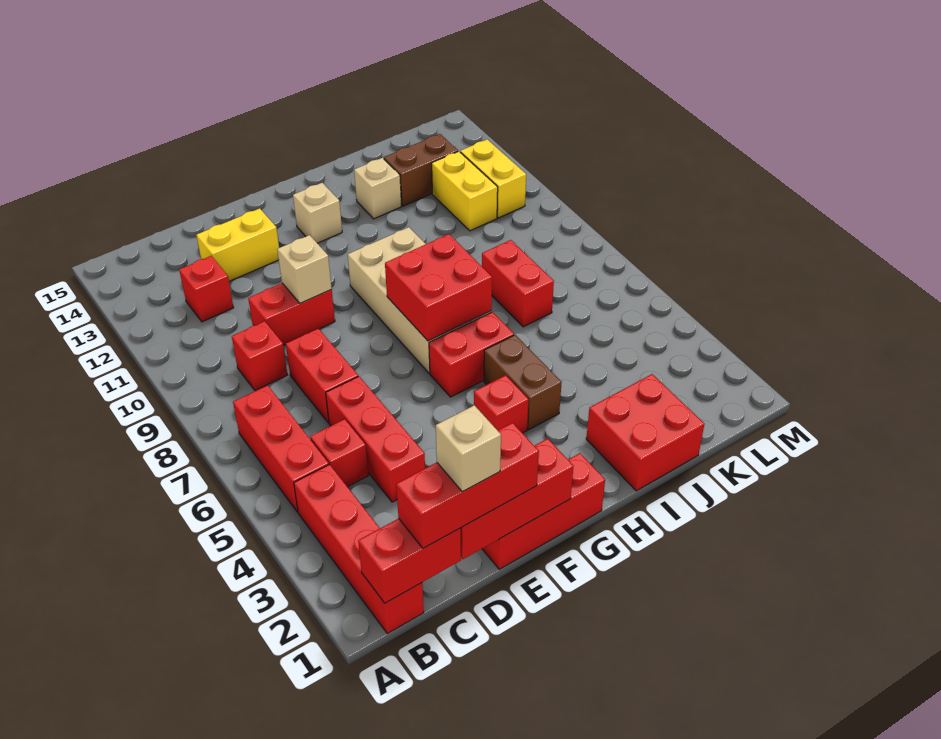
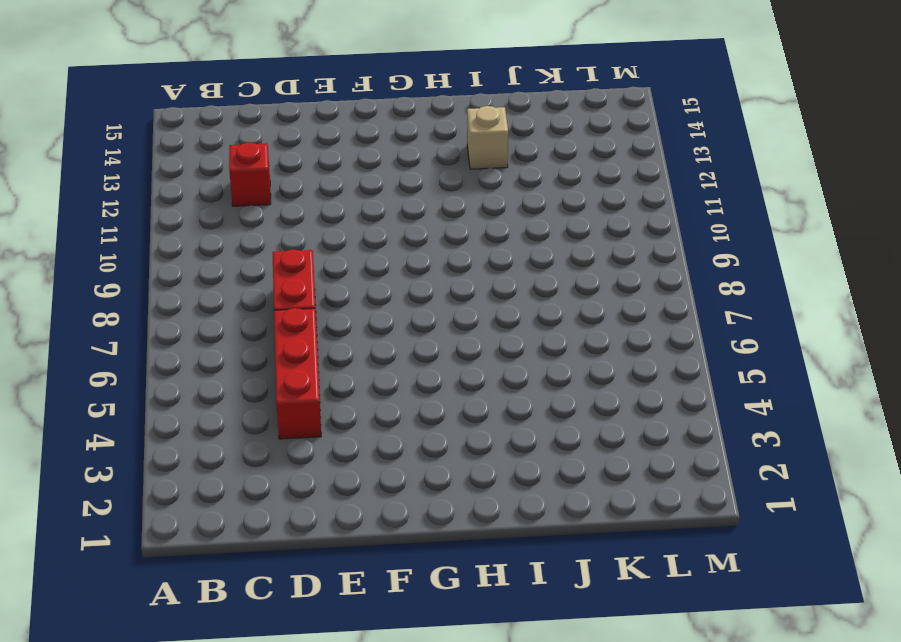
none -> red 1x4 brick [294,464,424,633]
none -> red 1x3 brick [233,385,329,512]
none -> red 1x1 brick [310,419,368,487]

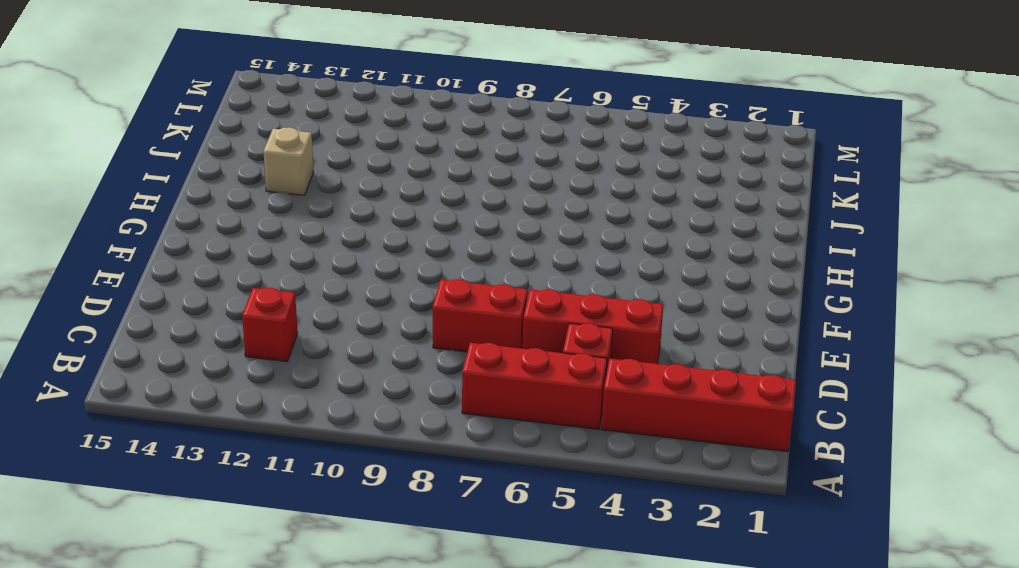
none -> red 1x1 brick [232,321,288,390]
none -> red 1x2 brick [248,283,335,345]
none -> yellow 1x2 brick [196,208,279,281]

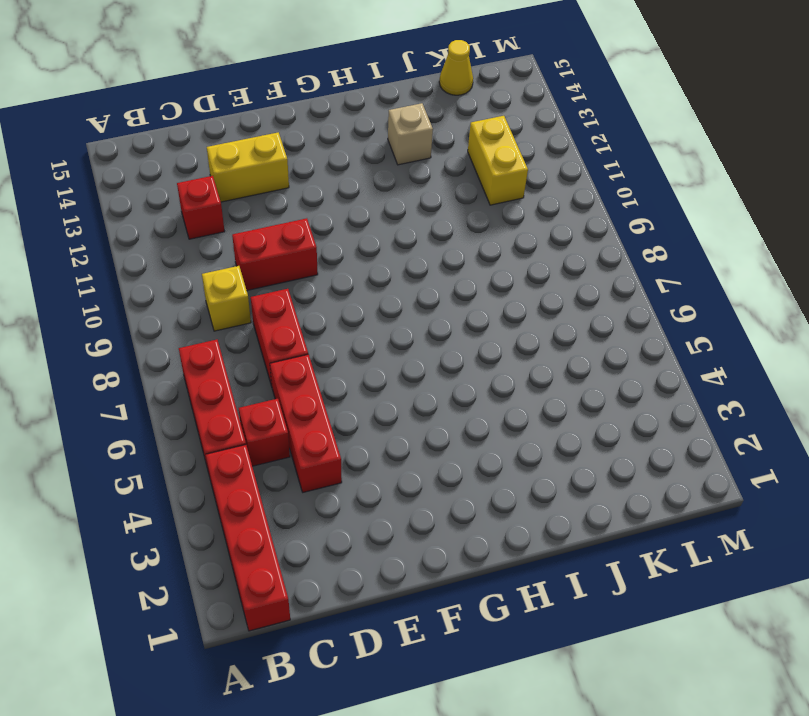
yellow 1x1 brick [202,266,251,331] -> red 1x1 brick [232,321,288,390]
yellow 1x1 cone [439,40,473,95] -> none
none -> red 1x3 brick [482,453,605,569]
none -> red 1x1 brick [474,375,529,433]
none -> red 1x2 brick [429,312,514,397]

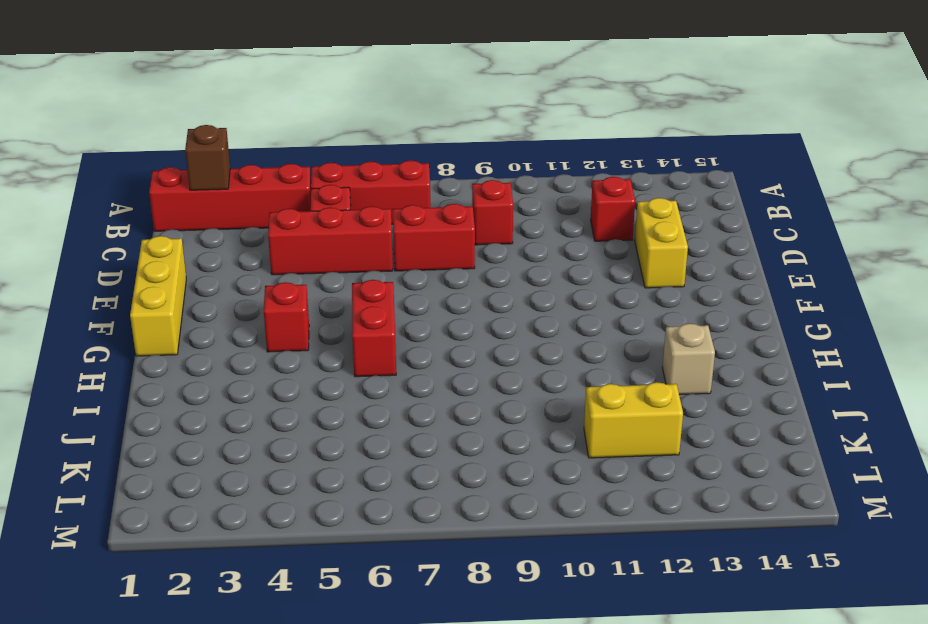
brown 1x1 brick [185,125,230,190] -> none
yellow 1x3 brick [130,236,186,356] -> red 1x3 brick [482,453,605,569]
none -> red 1x2 brick [248,283,335,345]
none -> tan 2x4 brick [348,227,491,373]
none -> tan 1x1 brick [293,183,342,243]

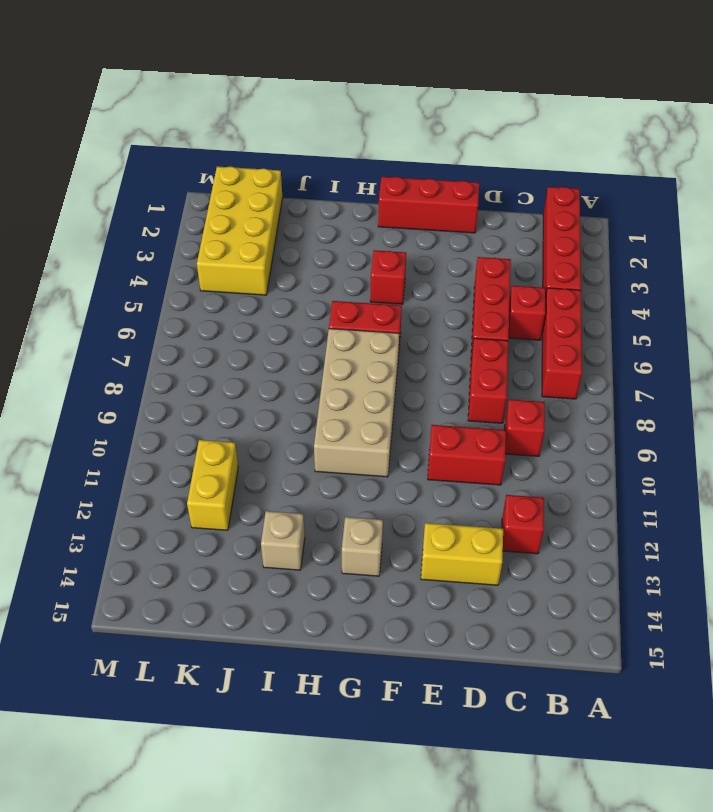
yellow 2x4 brick [197,166,282,295] -> none
none -> brown 1x2 brick [484,335,562,430]
none -> red 2x2 brick [586,374,704,491]
none -> red 1x2 brick [482,240,554,327]

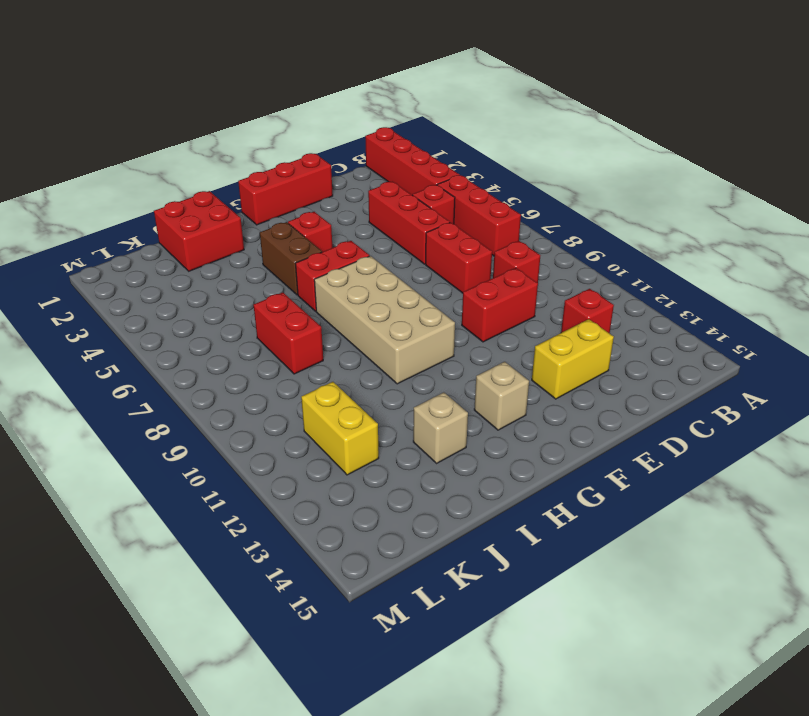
none -> brown 1x2 brick [384,134,458,206]
none -> yellow 1x2 brick [460,140,526,218]
none -> red 1x2 brick [358,519,461,603]

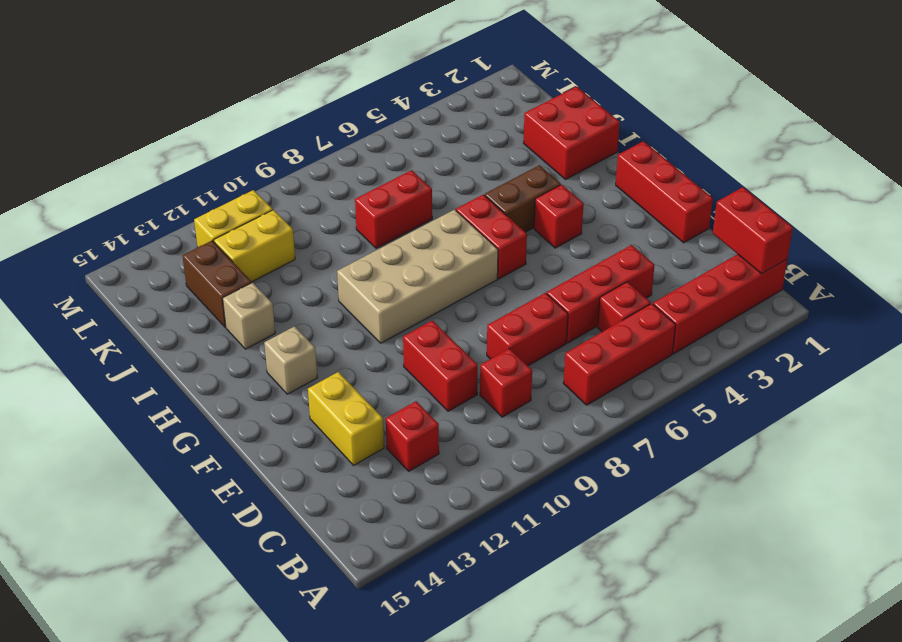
none -> red 1x3 brick [461,439,573,559]
none -> tan 1x1 brick [277,235,332,303]
none -> red 2x2 brick [385,234,492,341]

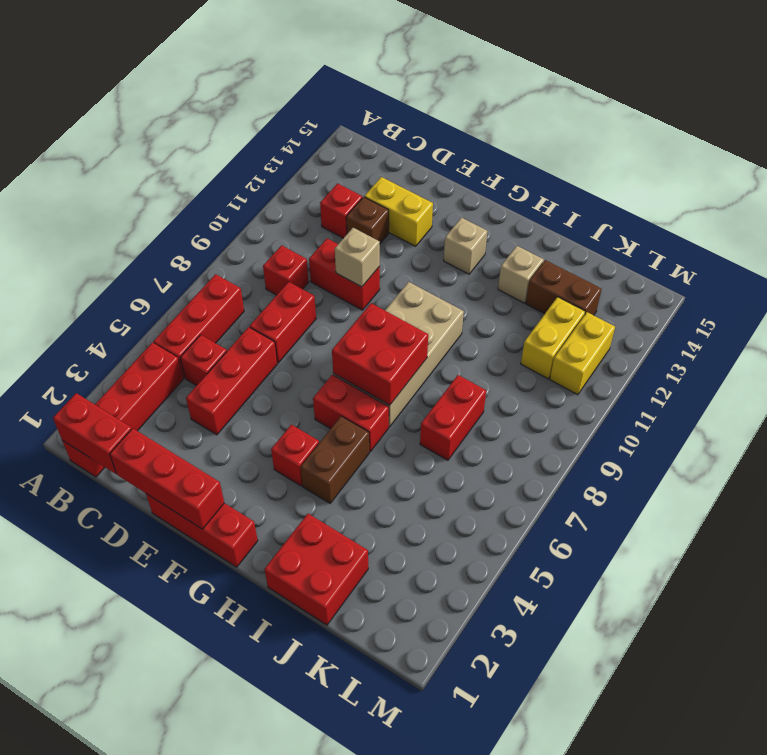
brown 1x1 brick [346,197,389,243] -> none
none -> red 1x3 brick [396,423,539,548]
none -> tan 1x1 brick [436,405,501,492]

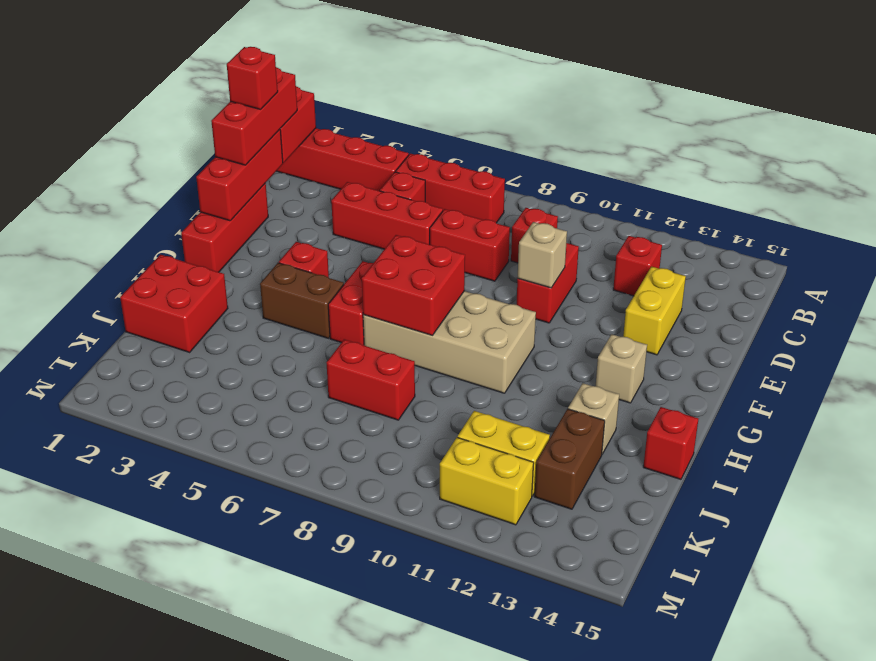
red 1x1 brick [227,47,278,109] -> tan 1x1 brick [436,405,501,492]
red 1x1 brick [643,407,698,479] -> none

